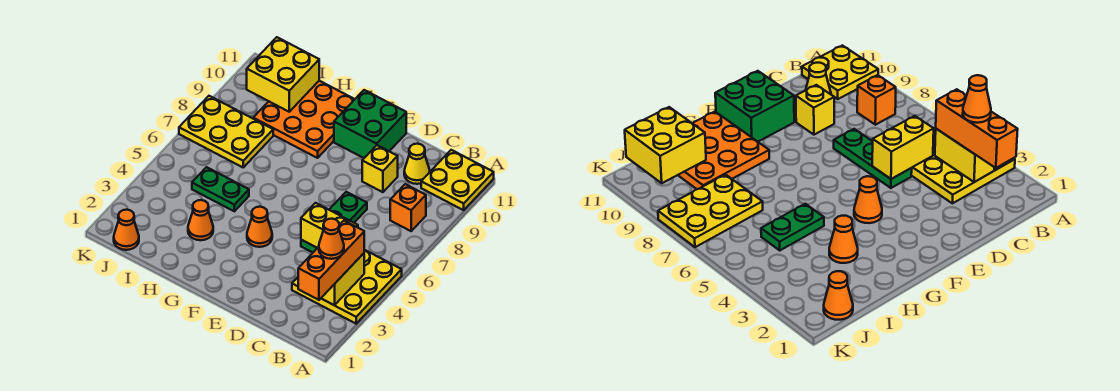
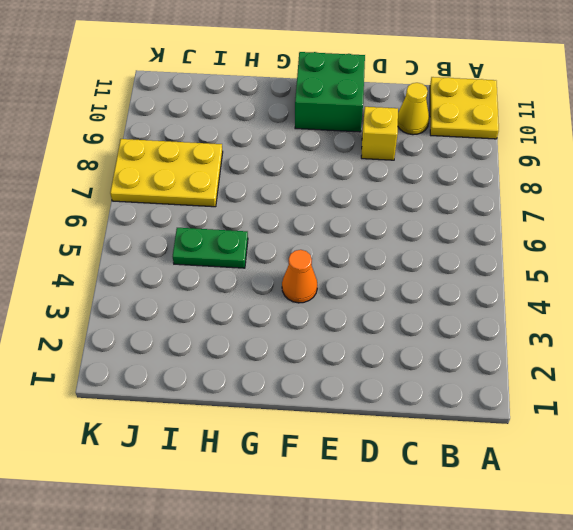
none -> yellow 3x3 plate [292,250,402,324]
none -> orange 1x1 brick [390,184,426,231]
none -> green 1x3 plate [301,192,367,253]

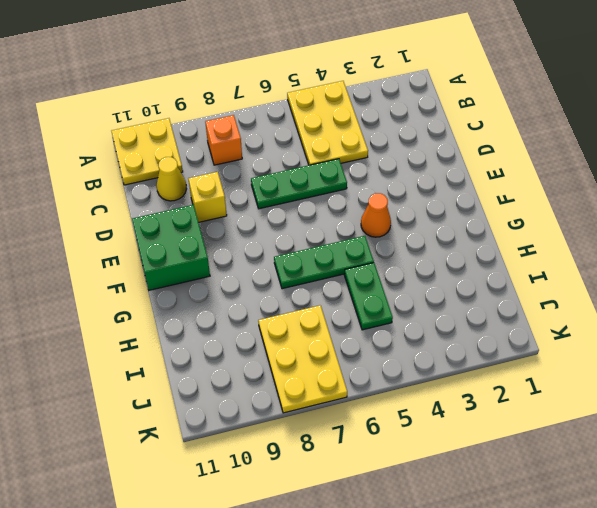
yellow 2x3 plate [287,81,368,165] -> yellow 3x3 plate [292,250,402,324]
green 1x3 plate [274,236,374,289] -> none
none -> orange 3x3 plate [253,81,355,158]
none -> orange 1x1 cone [188,200,213,240]
none -> orange 1x1 cone [114,210,139,250]

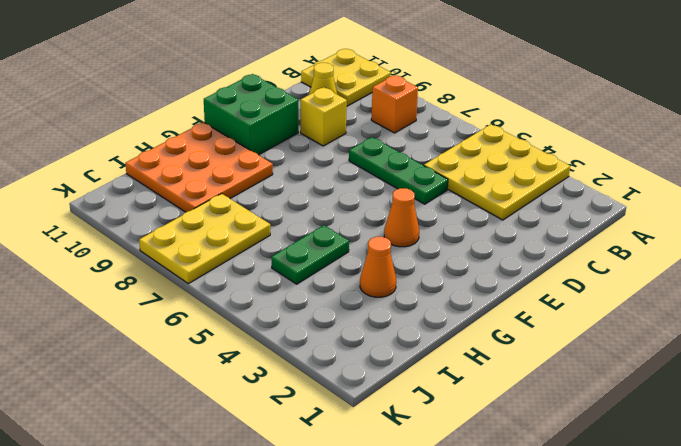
none -> orange 1x1 cone [114,210,139,250]
none -> yellow 1x2 brick [321,253,364,305]
none -> yellow 1x2 brick [301,203,358,248]

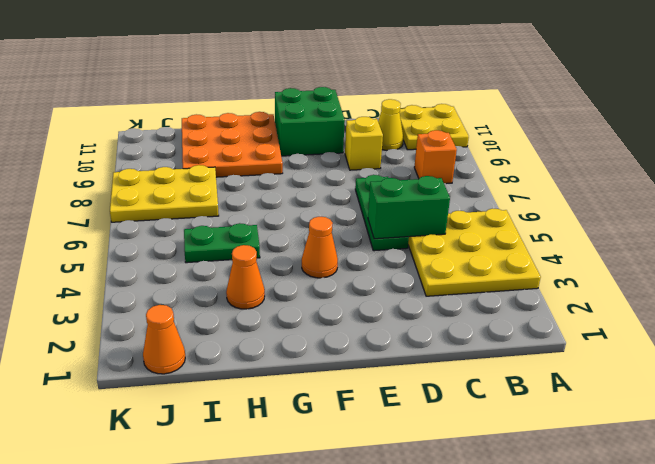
green 1x2 brick [368,176,450,239] -> yellow 1x2 brick [301,203,358,248]
none -> yellow 1x2 brick [321,253,364,305]
none -> yellow 2x2 brick [247,37,319,112]
none -> orange 1x3 brick [298,221,364,300]

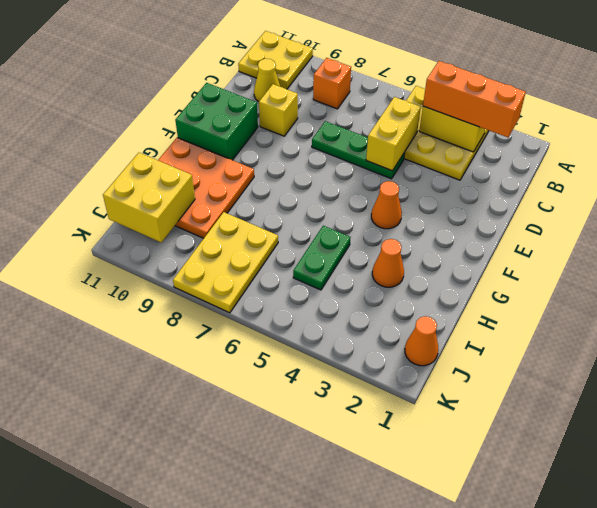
none -> orange 1x1 cone [319,219,344,259]

